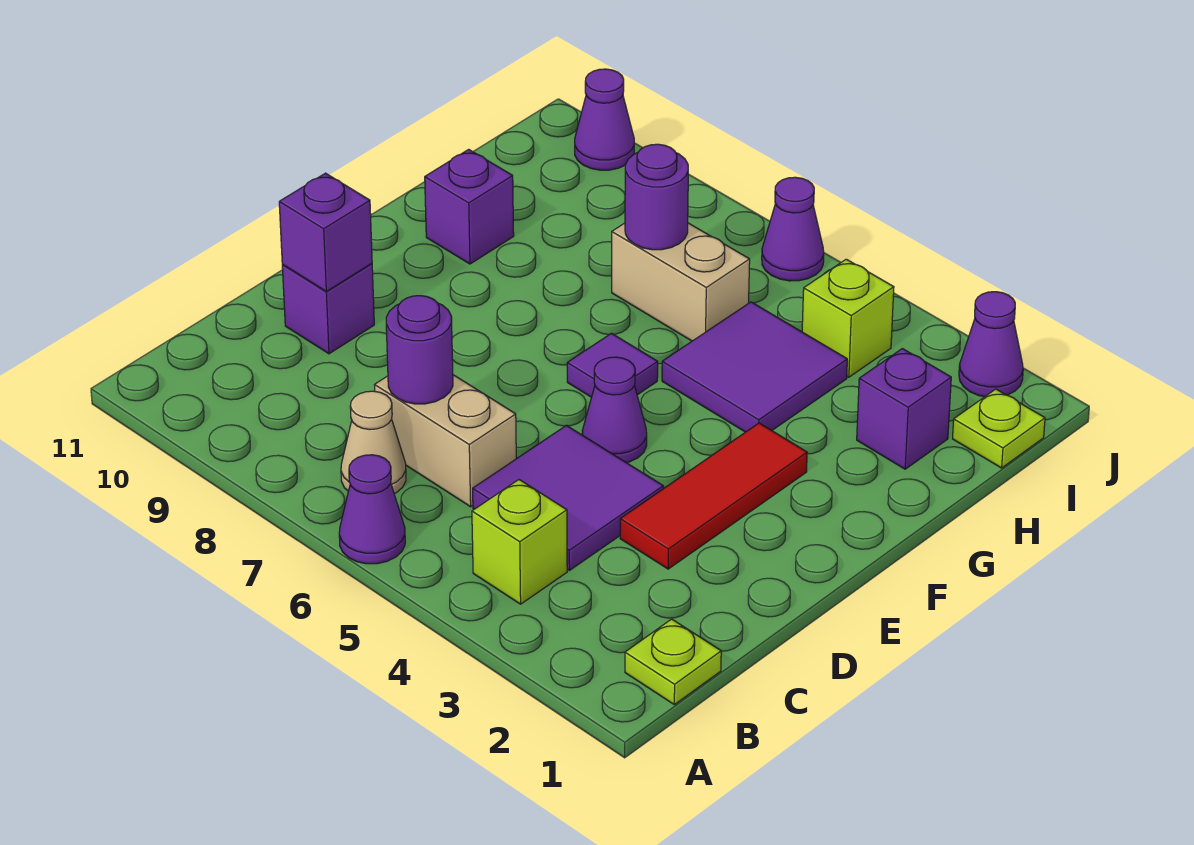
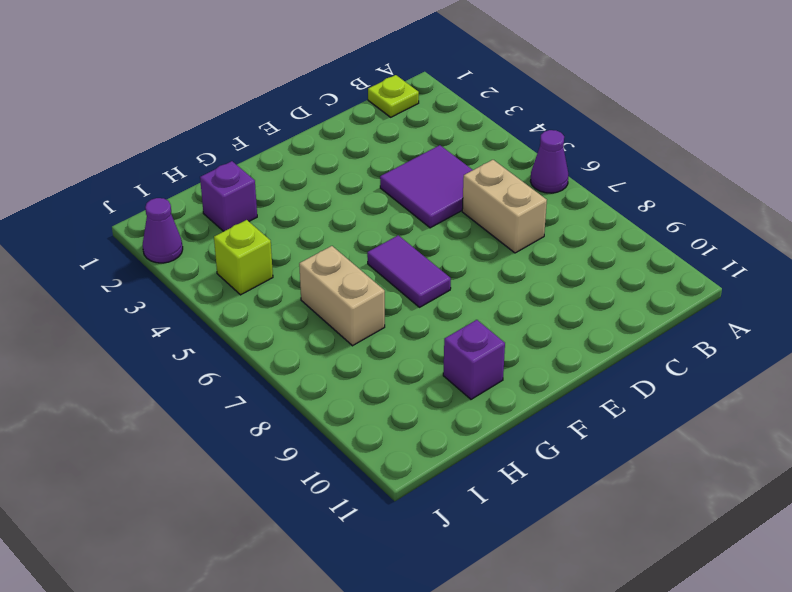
purple 1x2 tile [367,235,451,307] -> purple 1x1 tile [567,333,658,397]
none -> lime 1x1 brick [472,480,567,604]
none -> tan 1x1 cone [341,391,406,494]
none -> red 1x3 tile [620,423,807,569]

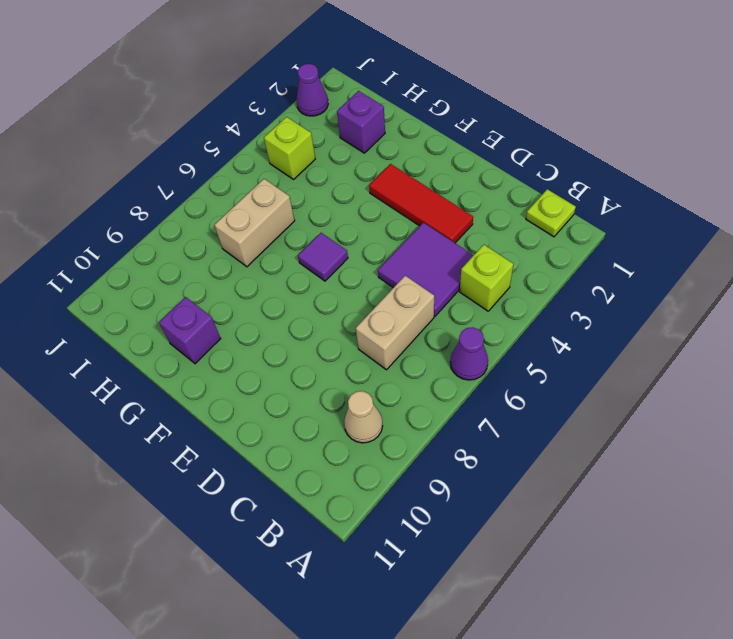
tan 1x1 cone [344,391,383,443] -> tan 1x1 cone moved to [341,391,406,494]
none -> purple 1x1 brick [282,263,374,354]
none -> purple 1x1 cone [582,357,647,463]
none -> purple 2x2 tile [662,302,847,432]

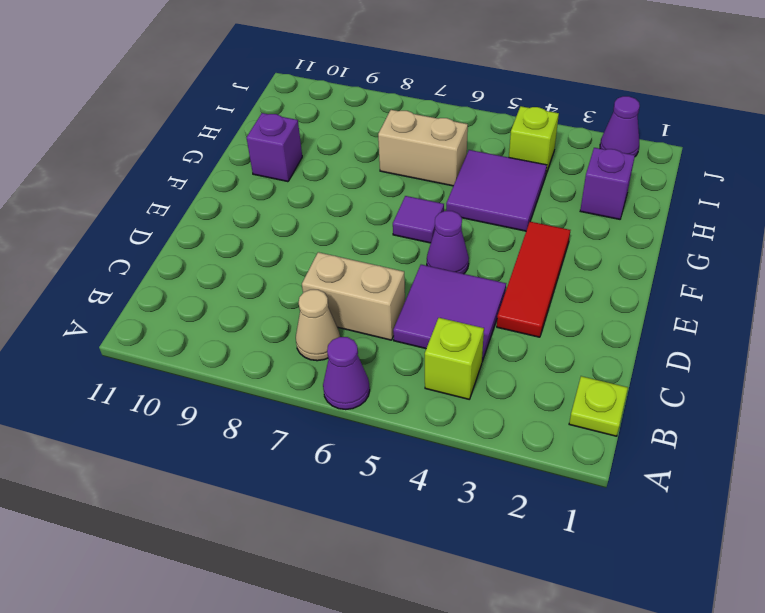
none -> purple 1x1 brick [282,263,374,354]
none -> lime 1x1 plate [953,389,1045,468]
none -> purple 1x1 cone [762,177,824,281]

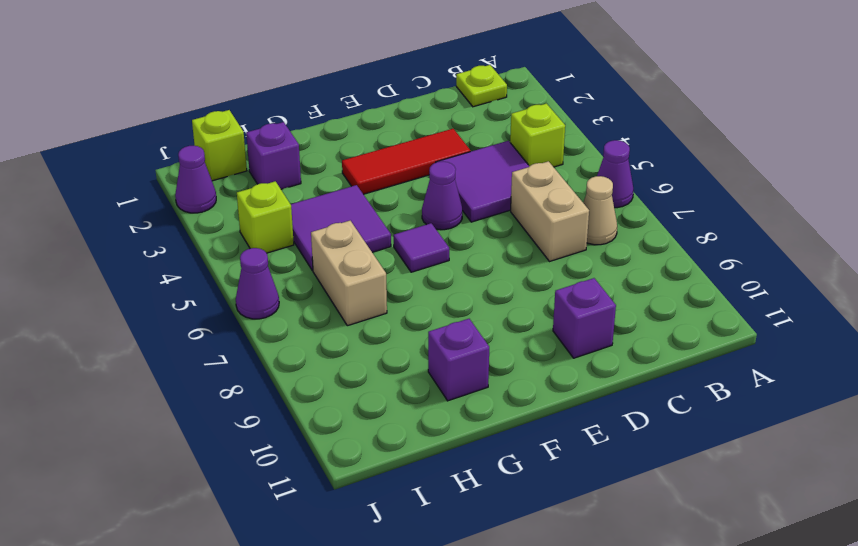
lime 1x1 brick [192,110,247,181] -> lime 1x1 plate [953,389,1045,468]
none -> purple 1x1 cone [575,69,634,170]
none -> purple 1x1 round brick [386,296,453,404]
none -> purple 1x1 brick [279,173,372,291]

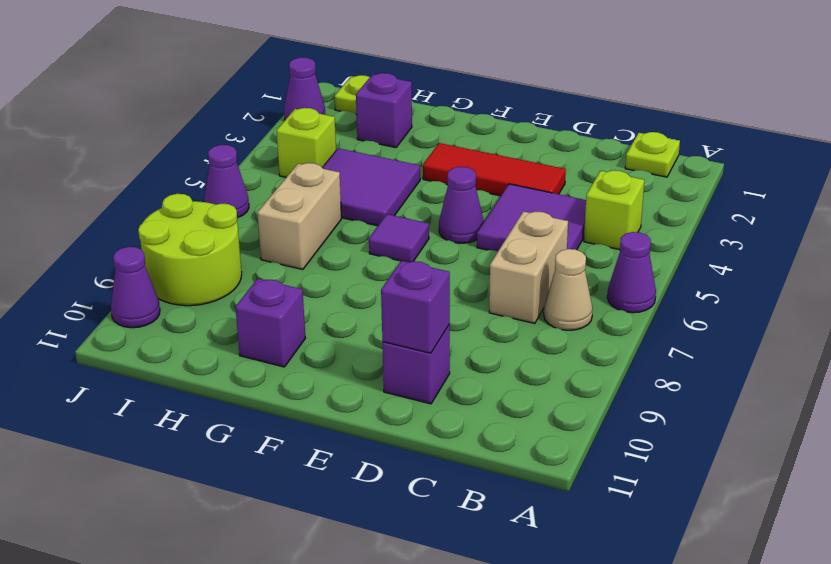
lime 2x2 round brick [138,194,242,306] -> none
none -> purple 1x1 round brick [386,296,453,404]
none -> purple 1x1 round brick [625,144,688,250]

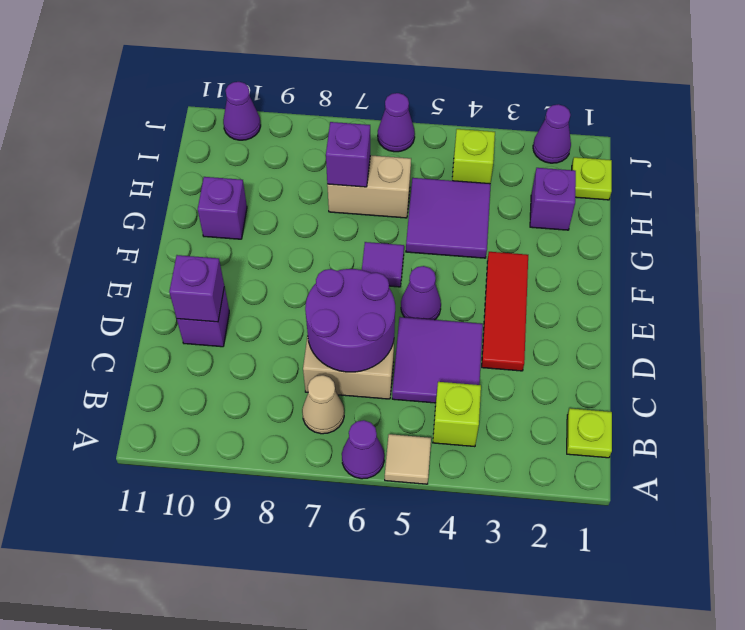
tan 1x1 tile [385,434,431,484] -> none
purple 2x2 round brick [305,269,395,372] -> purple 1x1 round brick [386,296,453,404]
purple 1x1 brick [326,122,370,187] -> purple 1x1 round brick [625,144,688,250]

